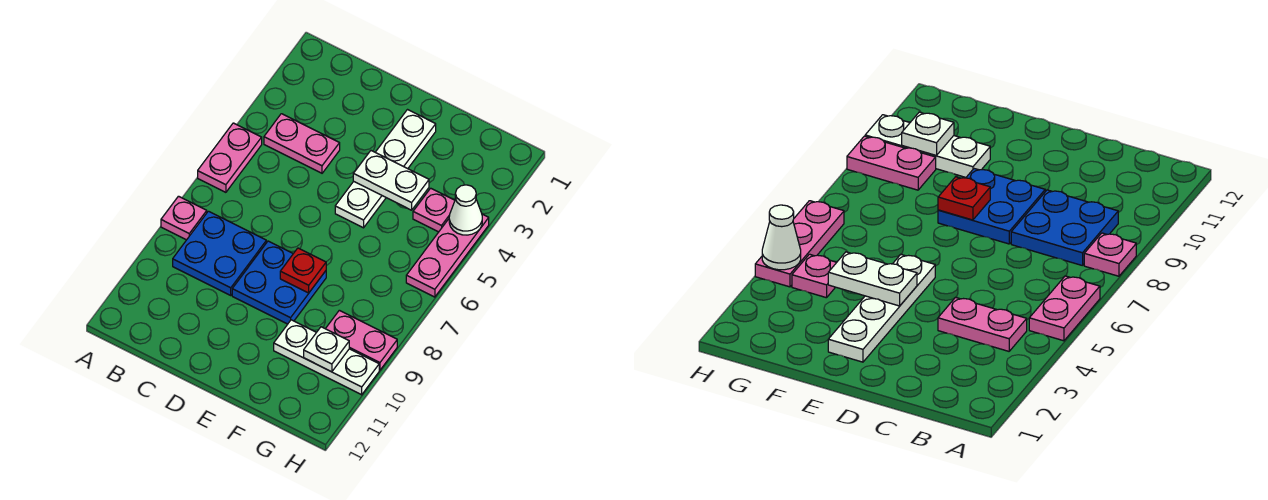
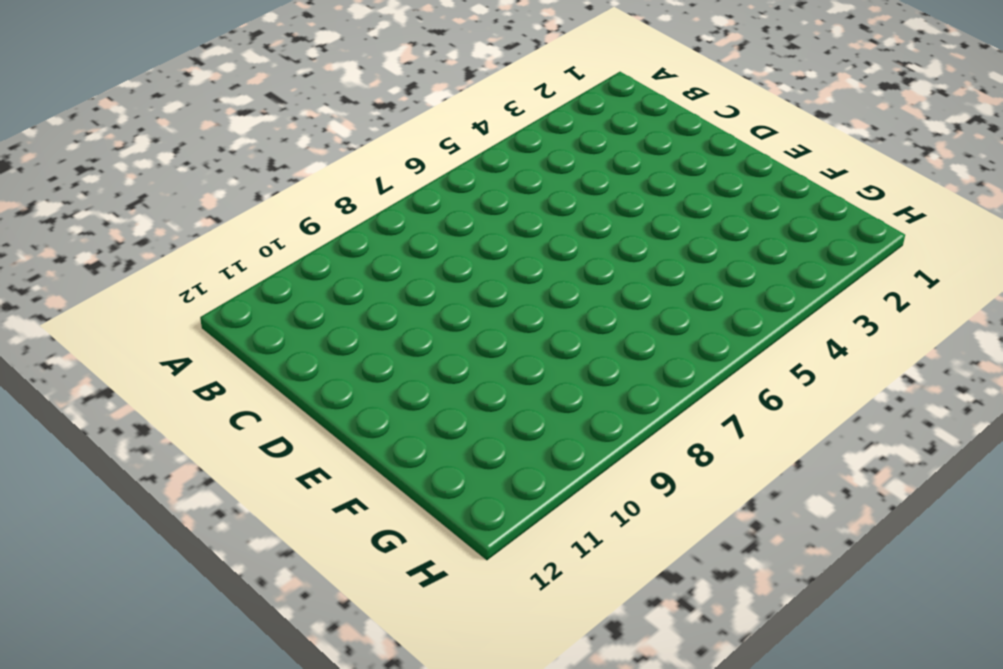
none -> pink 1x2 plate [198,123,262,192]
none -> pink 1x1 plate [161,196,207,240]
none -> pink 1x2 plate [264,114,340,173]

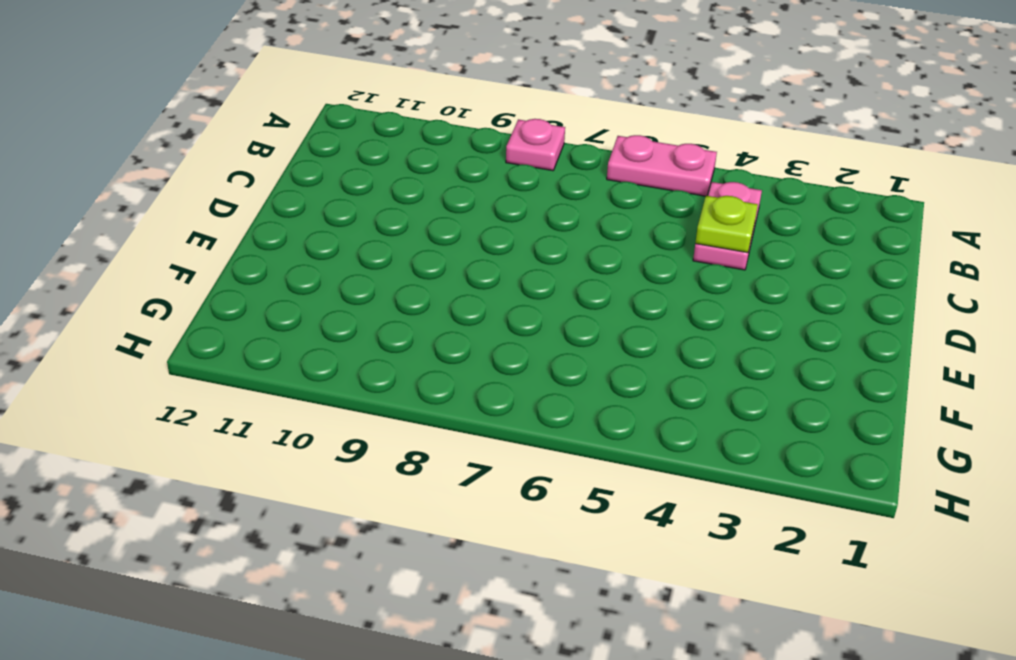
lime 1x1 plate [695,196,758,253] -> none
none -> blue 2x2 plate [173,211,266,295]
none -> blue 2x2 plate [232,241,326,324]
none -> white 1x4 plate [335,110,436,228]

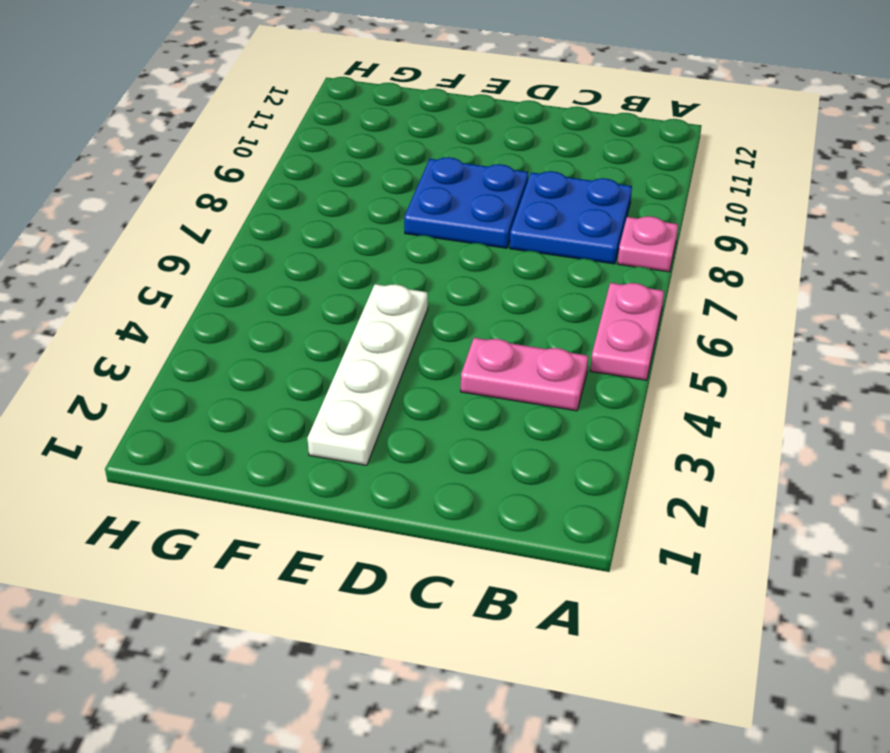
none -> white 1x3 plate [274,320,379,395]
none -> pink 1x1 plate [413,188,455,232]
none -> pink 1x2 plate [326,310,397,370]

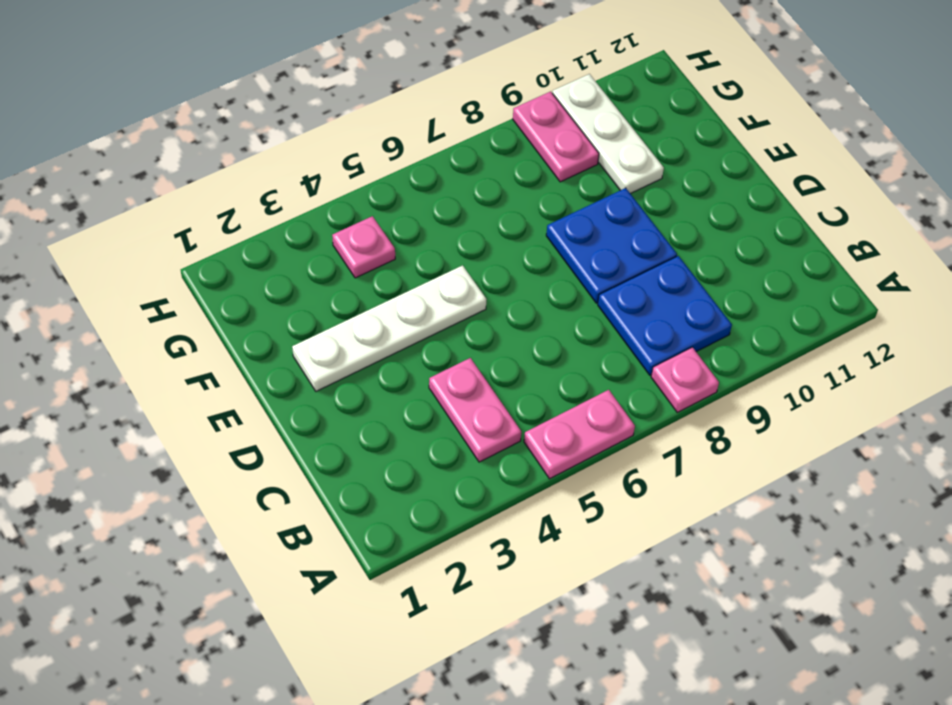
none -> pink 1x3 plate [406,214,489,297]
none -> white 1x2 plate [353,151,429,210]
none -> red 1x1 plate [280,248,326,293]

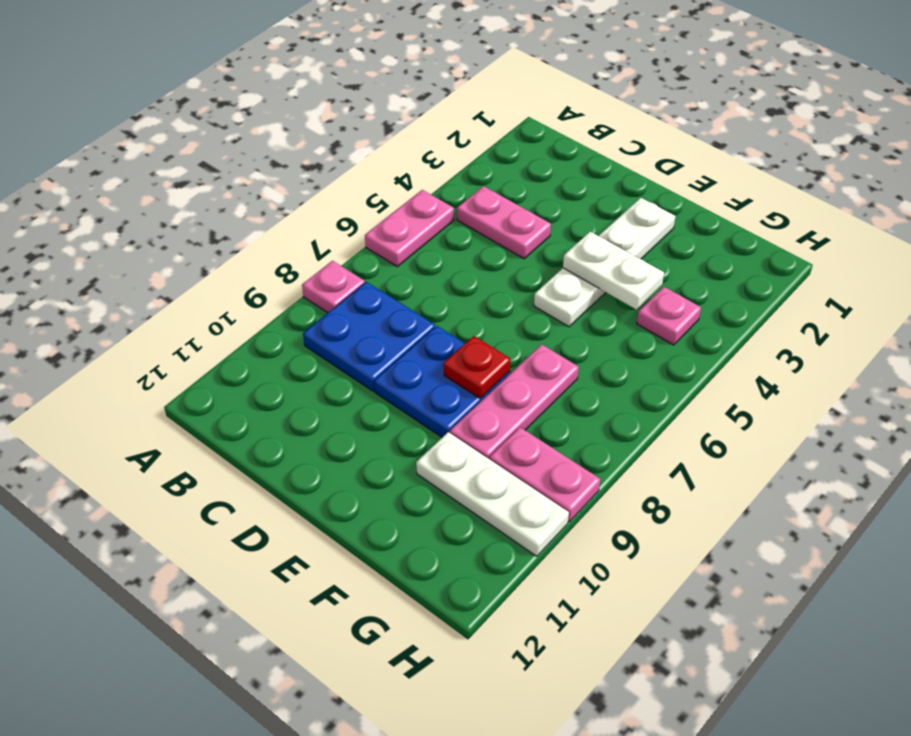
pink 1x3 plate [450,344,579,459] -> pink 1x3 plate moved to [406,214,489,297]
none -> white 1x1 plate [304,327,349,372]
none -> white 1x1 cone [449,185,482,235]

